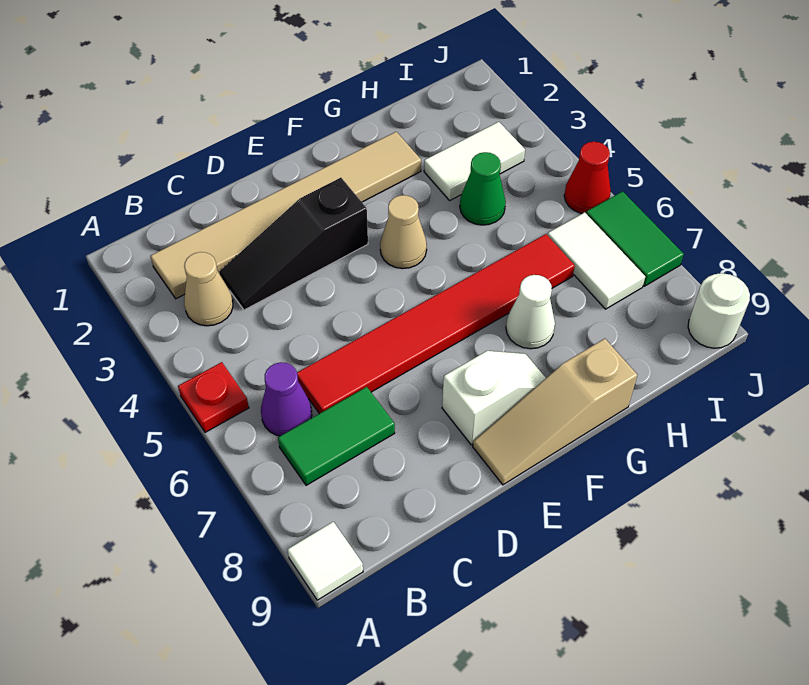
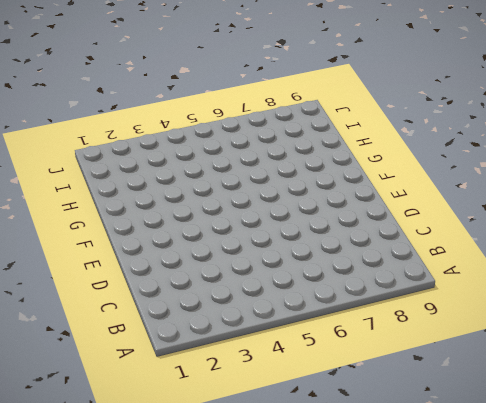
none -> red 1x1 plate [178,362,249,432]
none -> white 1x1 tile [287,522,363,600]
none -> tan 1x6 tile [150,132,421,299]

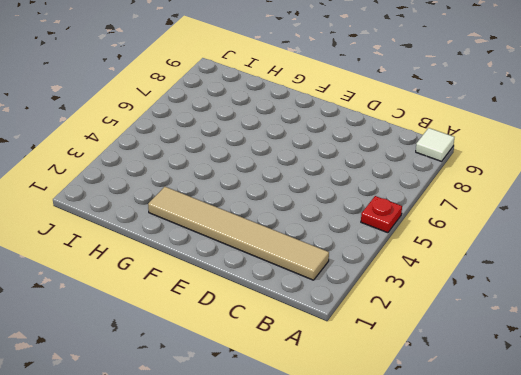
none -> tan 1x1 cone [184,252,233,326]
none -> purple 1x1 cone [261,362,312,436]
none -> green 1x2 tile [278,387,395,485]

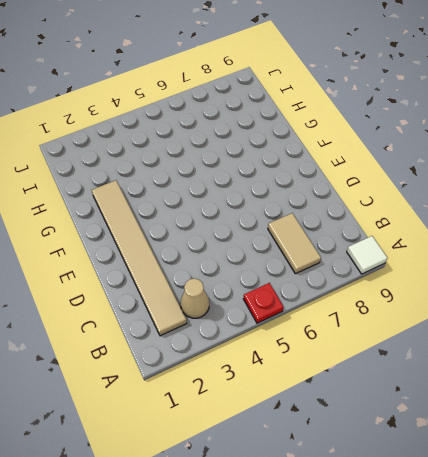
tan 1x2 tile [268,213,321,274] -> green 1x2 tile [278,387,395,485]
none -> purple 1x1 cone [261,362,312,436]
none -> black 1x3 slope [219,178,368,310]
none -> red 1x6 tile [297,234,575,414]

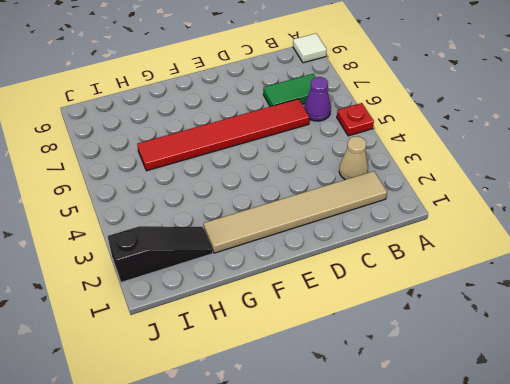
black 1x3 slope [108,226,213,282] -> black 1x3 slope moved to [219,178,368,310]
none -> white 1x2 slope [442,351,546,445]
none -> tan 1x3 slope [473,339,637,485]
none -> tan 1x1 cone [380,195,427,269]

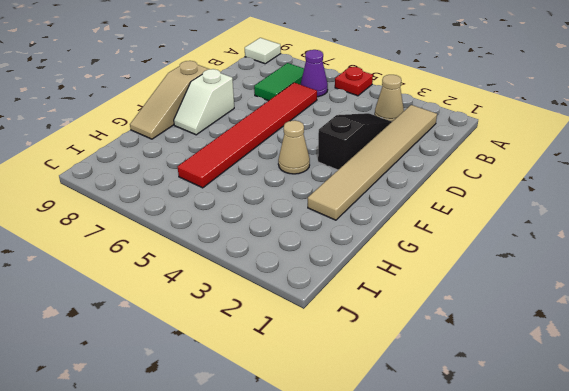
tan 1x3 slope [130,61,208,139] -> tan 1x3 slope turned to [473,339,637,485]
none -> white 1x1 cone [506,275,555,349]
none -> white 1x2 tile [424,122,525,200]
none -> green 1x1 cone [460,152,506,225]

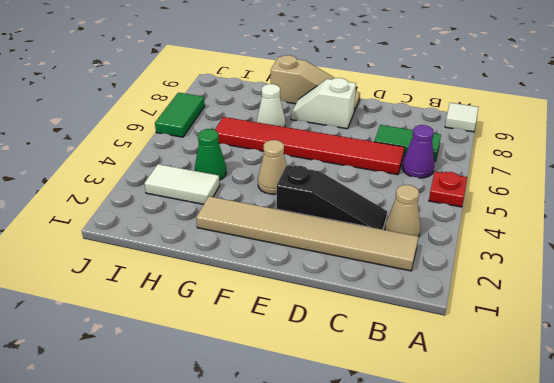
none -> white 1x2 tile [548,212,645,309]
none -> red 1x1 cone [564,142,611,214]
none -> white 1x1 round brick [688,273,750,348]

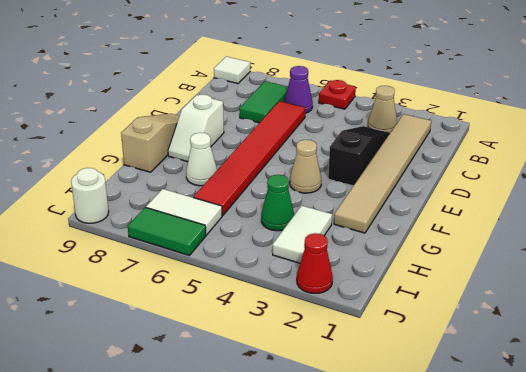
red 1x1 cone [297,233,333,293] -> red 1x1 cone moved to [564,142,611,214]

